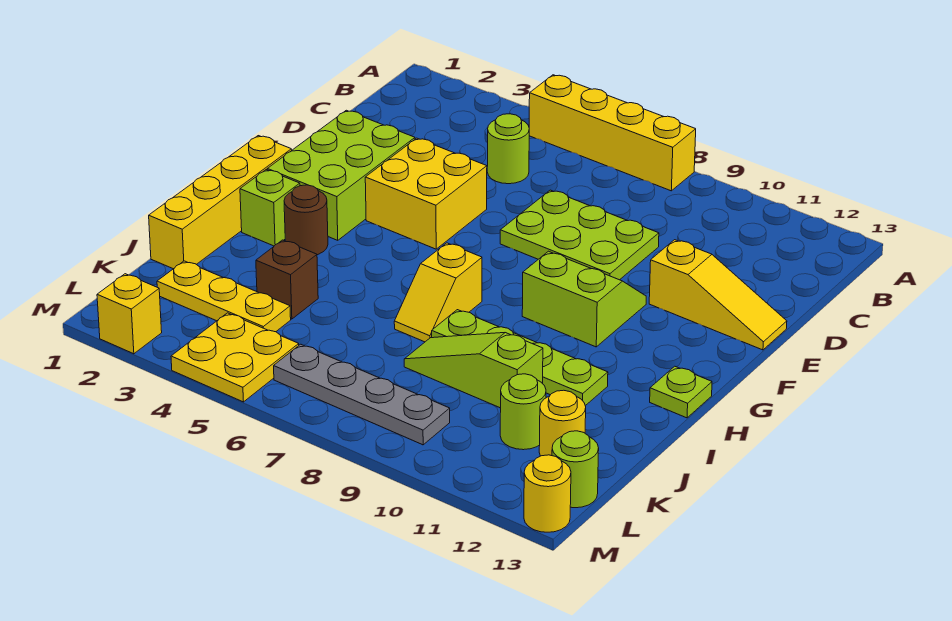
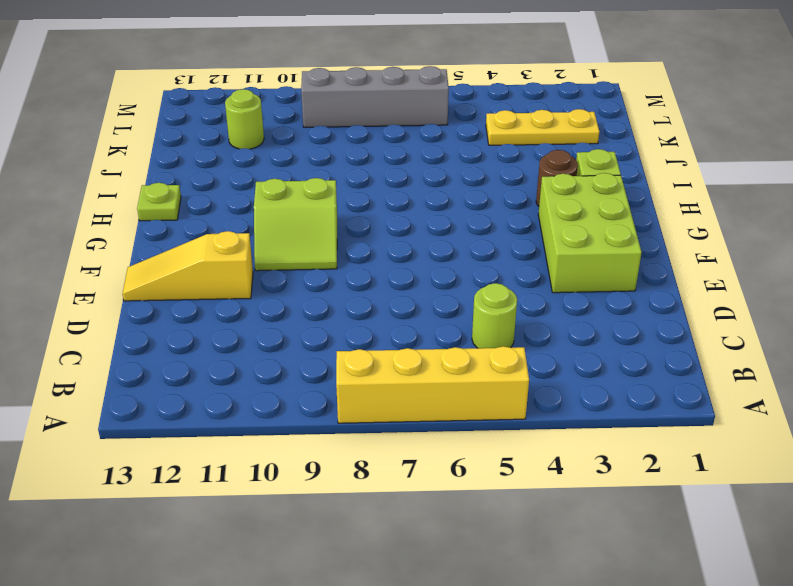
grey 1x4 brick [301,66,449,127] -> grey 1x4 plate [274,344,450,445]
none -> lime 2x3 plate [500,190,659,280]
none -> yellow 2x2 brick [365,138,487,249]
none -> yellow 1x4 brick [149,136,292,269]

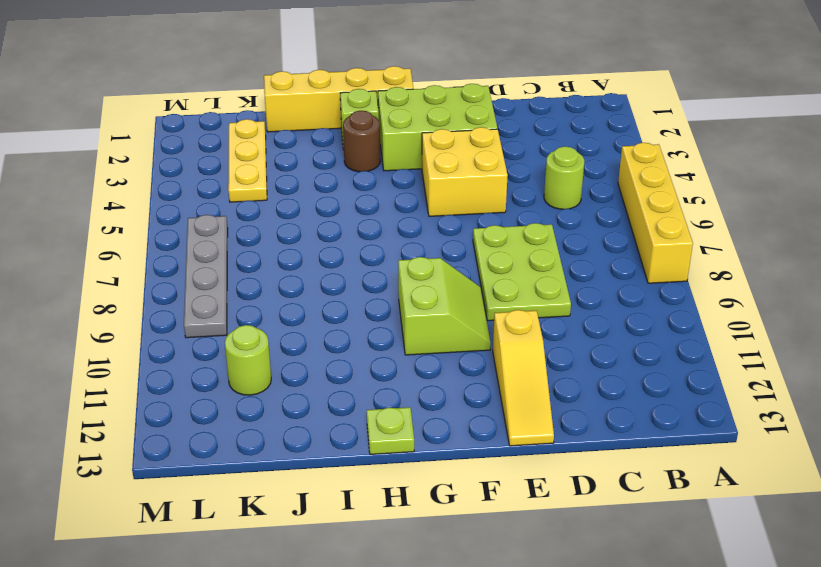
none -> yellow 1x2 slope [394,243,482,342]
none -> lime 1x4 plate [432,310,608,406]
none -> brown 1x1 brick [256,240,318,319]

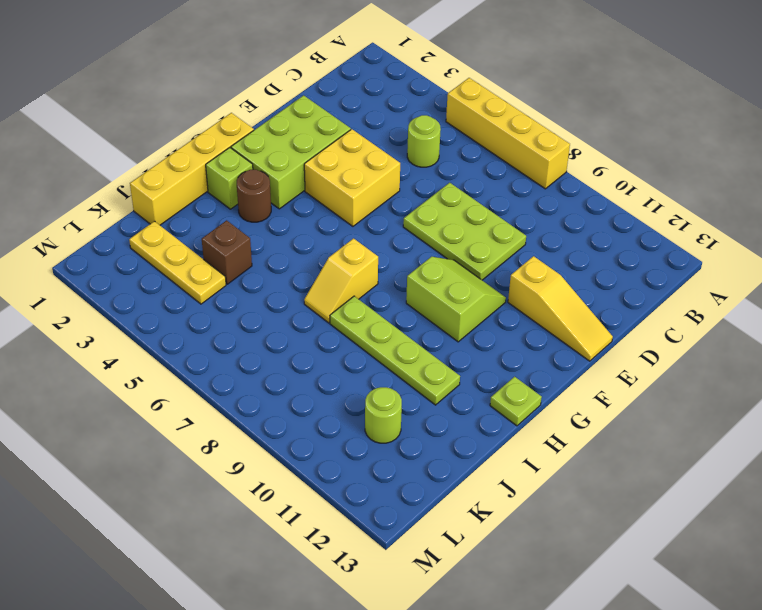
none -> lime 1x3 slope [404,333,543,408]
none -> yellow 1x1 round brick [539,390,586,456]
none -> yellow 2x2 plate [171,313,299,402]

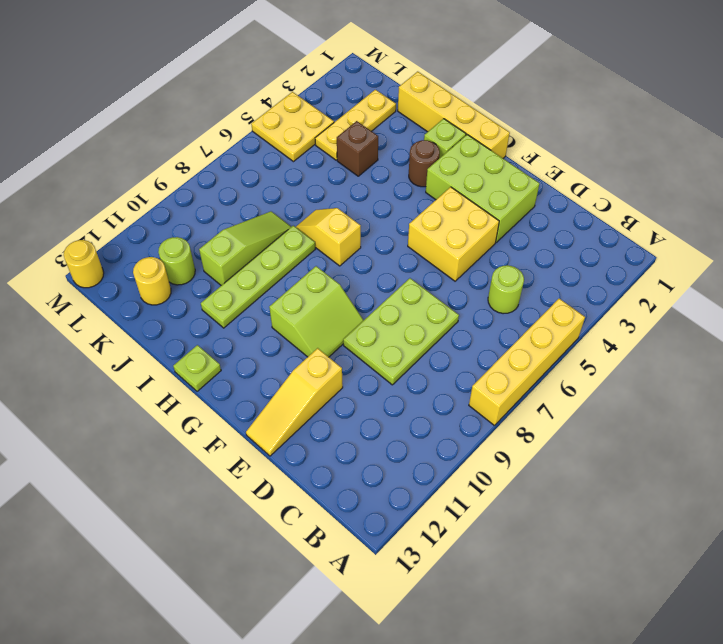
none -> grey 1x4 plate [274,344,450,445]
none -> lime 1x1 round brick [552,431,599,508]
none -> yellow 1x1 brick [97,274,162,354]

